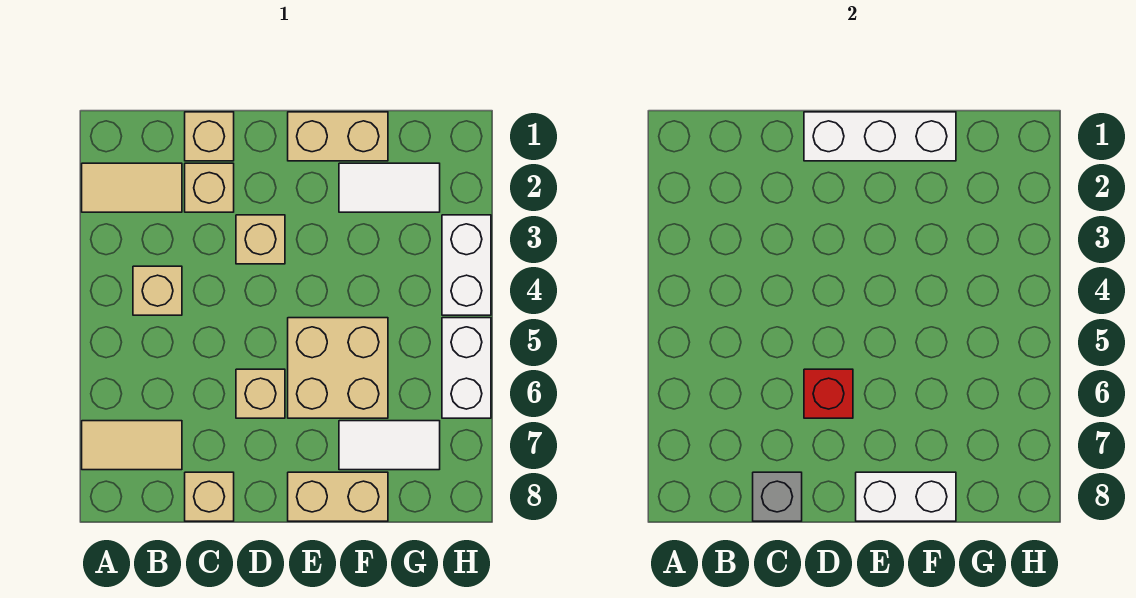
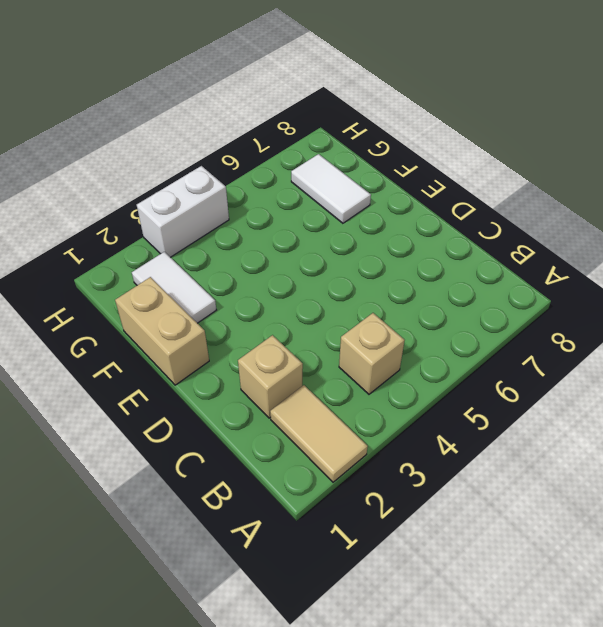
none -> tan 1x2 tile [82,421,182,470]
none -> tan 1x1 brick [185,112,234,161]
none -> tan 1x1 brick [185,472,234,521]

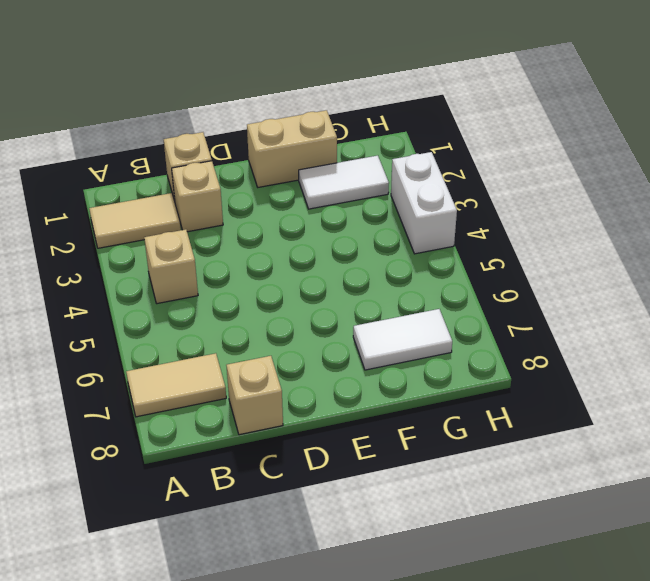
none -> tan 1x1 brick [236,215,285,264]
none -> tan 1x1 brick [236,369,285,418]
none -> tan 2x2 brick [288,318,388,418]

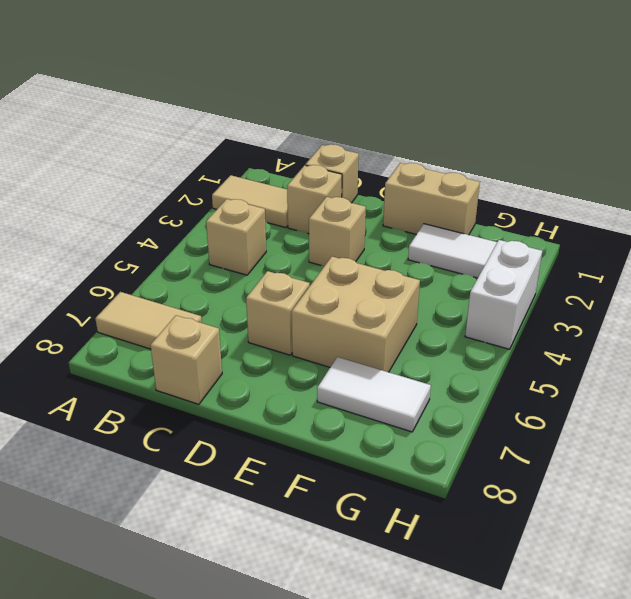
none -> tan 1x2 brick [288,472,388,521]
none -> white 1x2 brick [442,318,491,418]
none -> grey 1x1 brick [753,472,802,521]

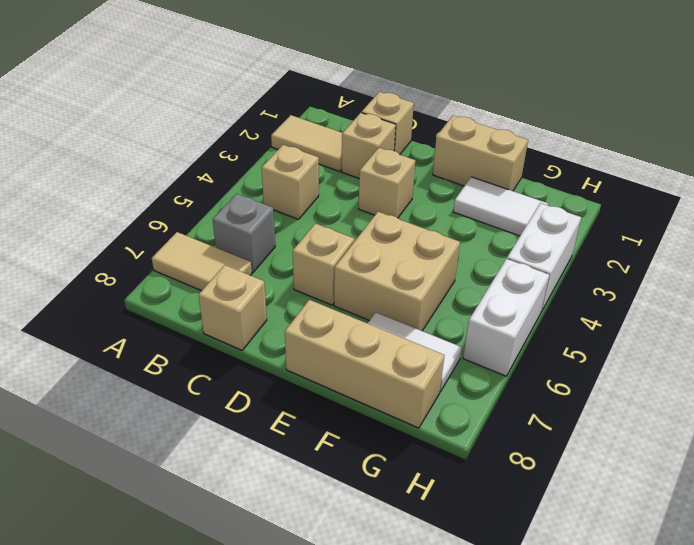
grey 1x1 brick [213,194,275,273] -> grey 1x1 brick moved to [753,472,802,521]
tan 1x3 brick [285,300,444,428] -> tan 1x2 brick [288,472,388,521]
none -> white 1x3 brick [804,112,956,161]
none -> red 1x1 brick [804,369,853,418]
none -> white 1x2 brick [856,472,956,521]

